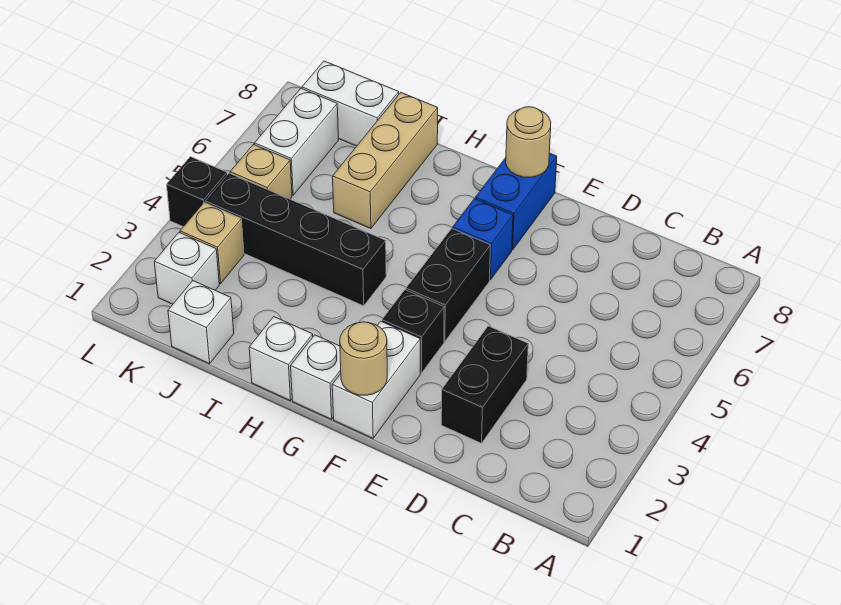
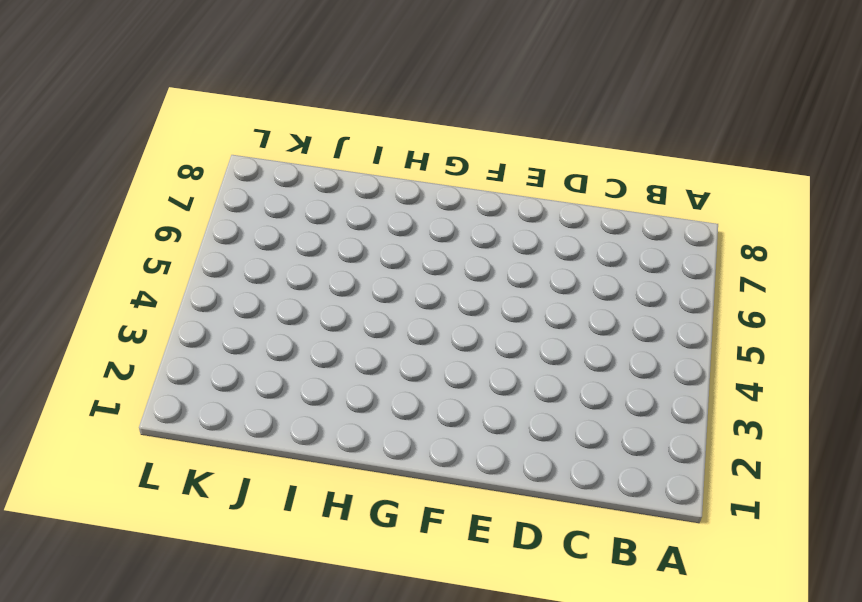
none -> black 1x2 brick [441,326,528,443]
none -> white 1x2 brick [332,321,420,438]
none -> black 1x1 brick [382,290,444,373]

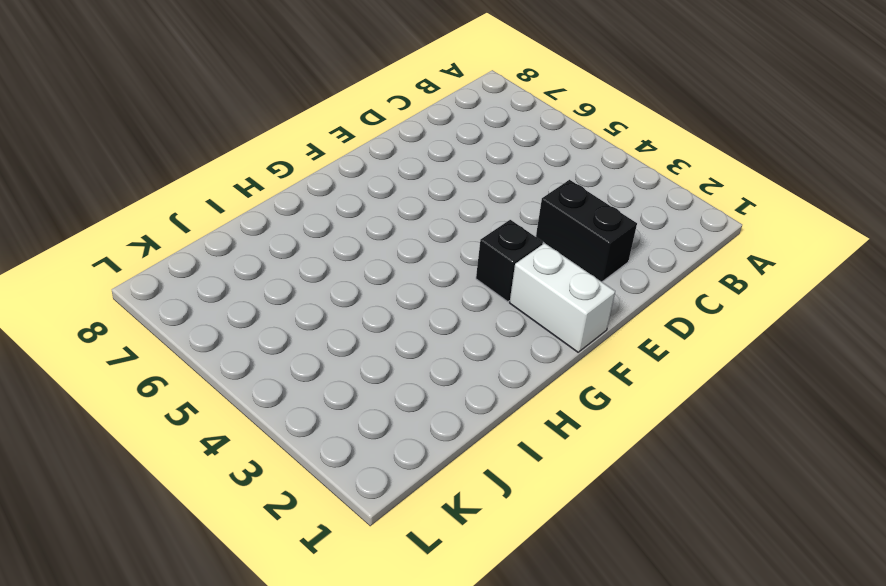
none -> black 1x2 brick [406,229,490,341]
none -> blue 1x1 brick [453,199,513,280]
none -> blue 1x2 brick [475,153,557,250]

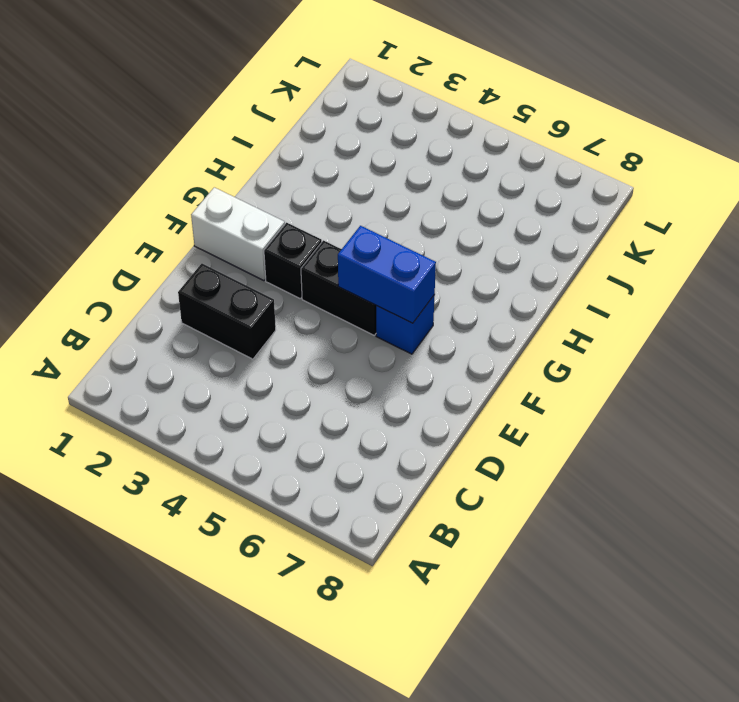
blue 1x2 brick [338,226,436,323] -> blue 1x2 brick moved to [475,153,557,250]
none -> white 1x1 brick [291,335,341,419]
none -> white 1x1 brick [249,317,313,401]
none -> black 1x4 brick [205,173,386,306]

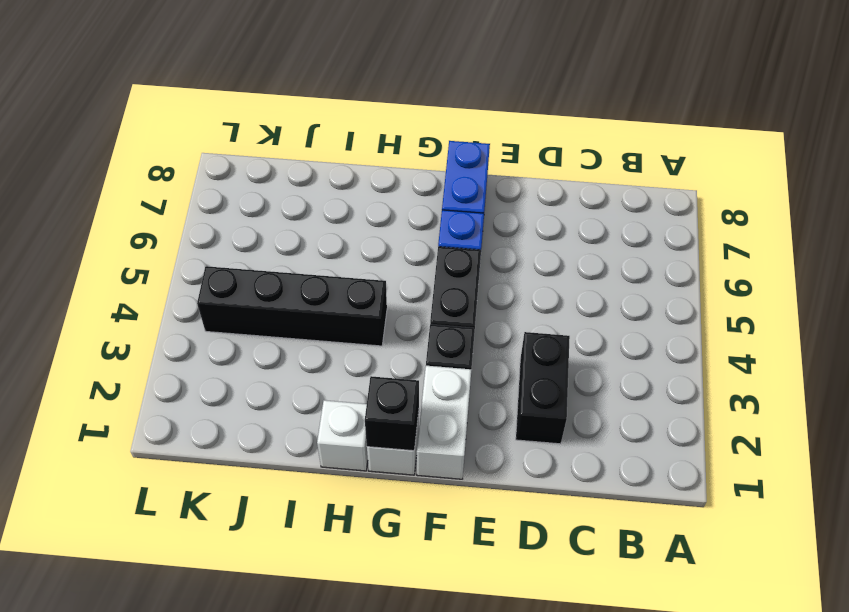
black 1x1 brick [365,376,419,451] -> black 1x1 brick moved to [167,157,227,227]
none -> tan 1x3 brick [333,93,438,229]
none -> white 1x1 brick [168,281,234,364]
none -> white 1x2 brick [302,61,399,146]

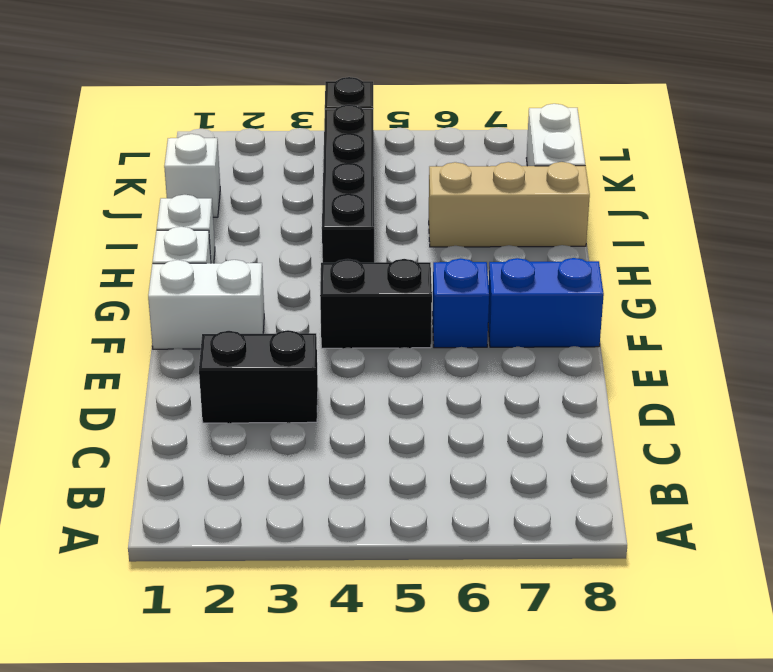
none -> black 1x1 brick [382,290,444,373]
none -> white 1x1 brick [154,233,219,304]
none -> tan 1x1 brick [180,203,244,284]

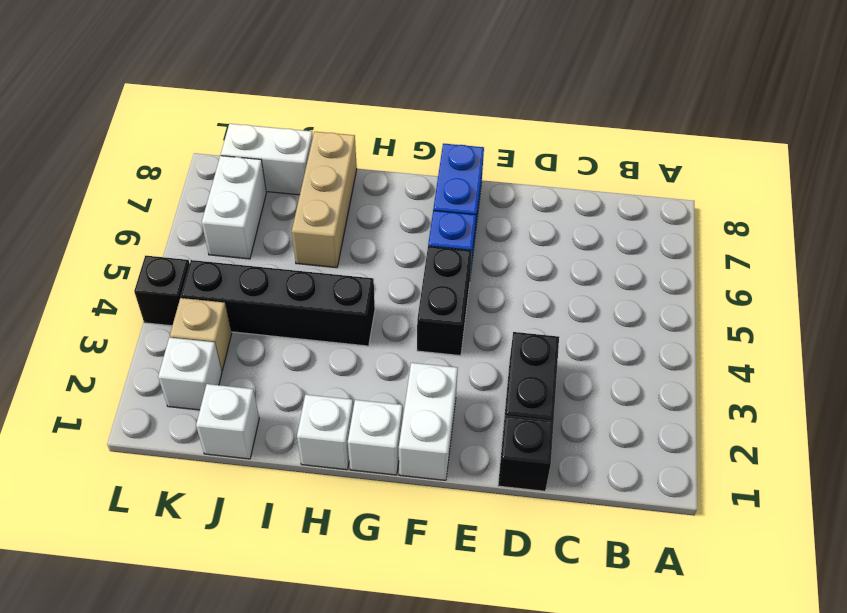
black 1x1 brick [498,416,554,491] -> black 1x1 brick moved to [382,290,444,373]
none -> tan 1x1 brick [230,144,292,199]
none -> tan 1x1 round brick [340,322,387,395]
none -> tan 1x1 round brick [506,107,551,177]

